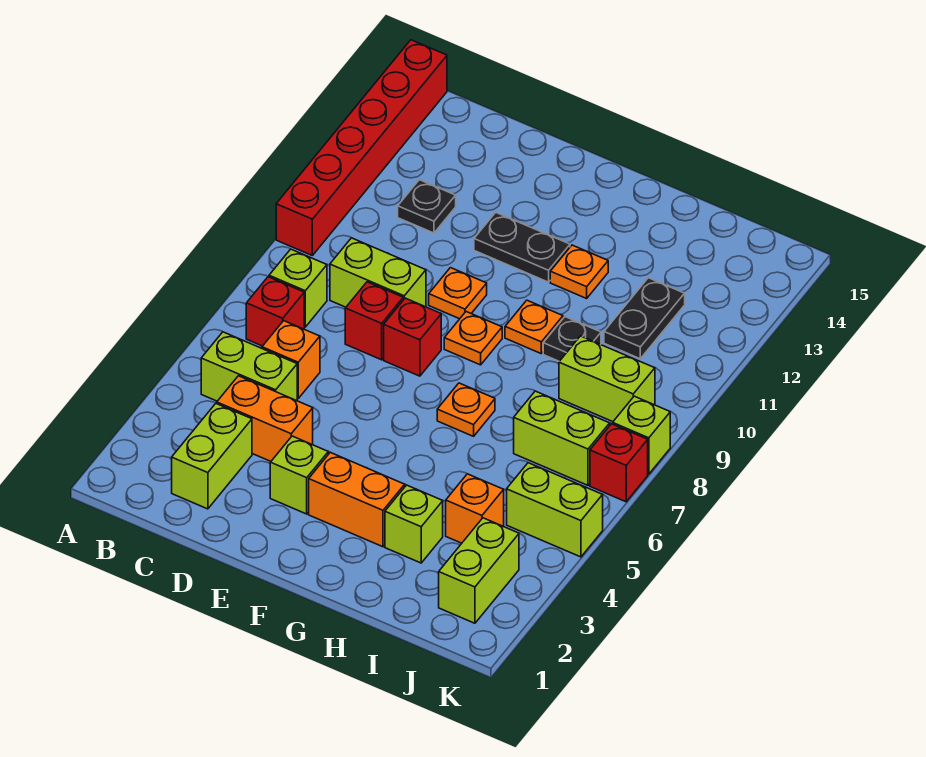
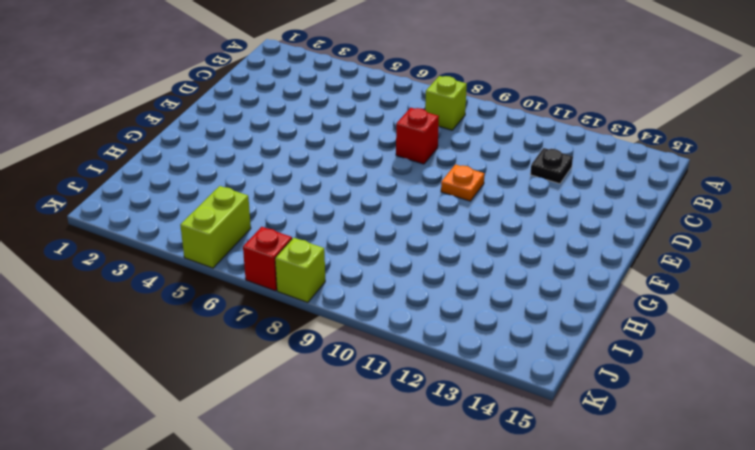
none -> red 1x6 brick [276,40,447,255]
none -> lime 1x2 brick [201,332,297,401]
none -> red 1x1 brick [246,277,304,346]

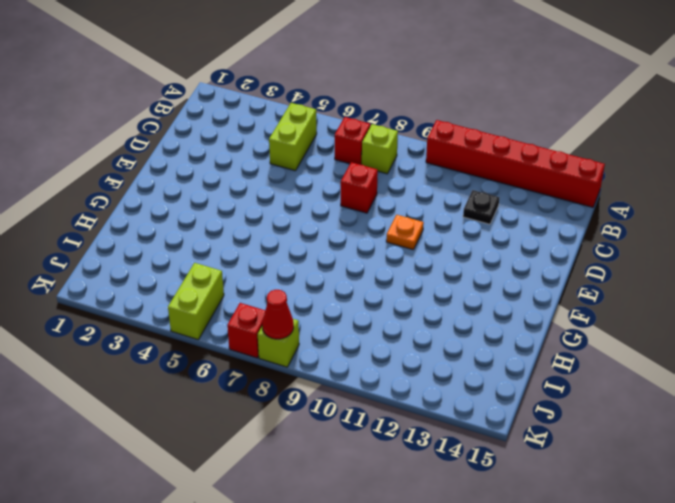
red 1x1 cone [262,290,294,339] -> none
none -> lime 1x2 brick [172,403,252,509]
none -> orange 1x2 brick [217,376,313,461]
none -> orange 1x1 brick [262,321,320,398]

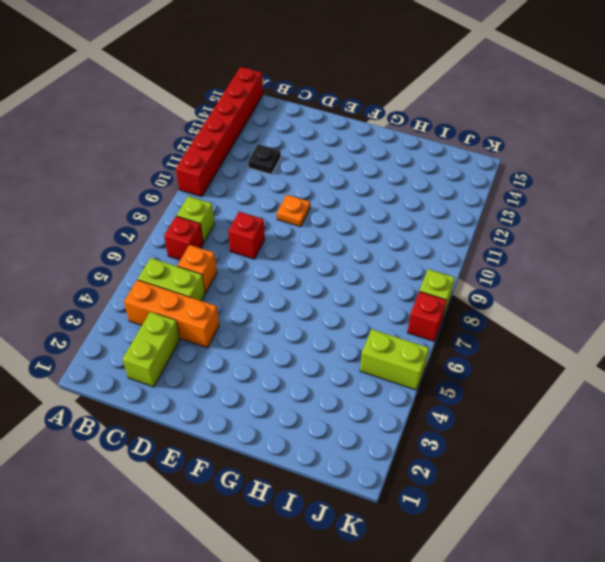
orange 1x3 brick [124,280,219,348] -> orange 1x2 brick [217,376,313,461]
none -> lime 1x2 brick [330,238,426,307]
none -> lime 1x1 brick [270,436,328,514]
none -> red 1x1 brick [384,298,441,376]

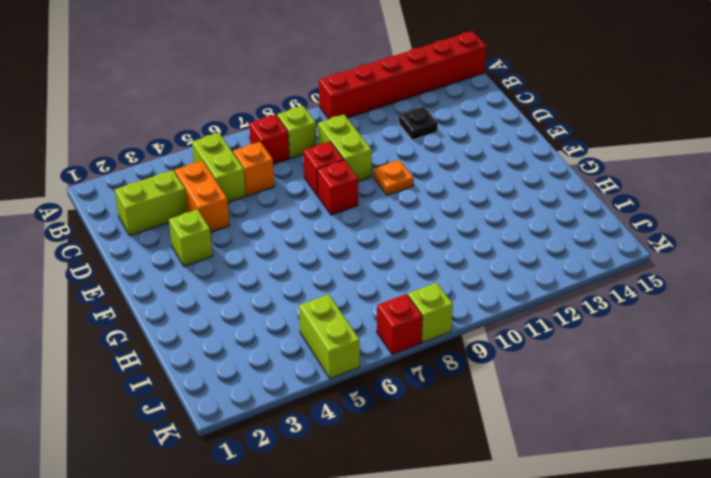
none -> black 1x2 plate [474,212,570,282]
none -> orange 1x2 brick [309,452,405,547]
none -> orange 1x1 plate [444,312,502,365]

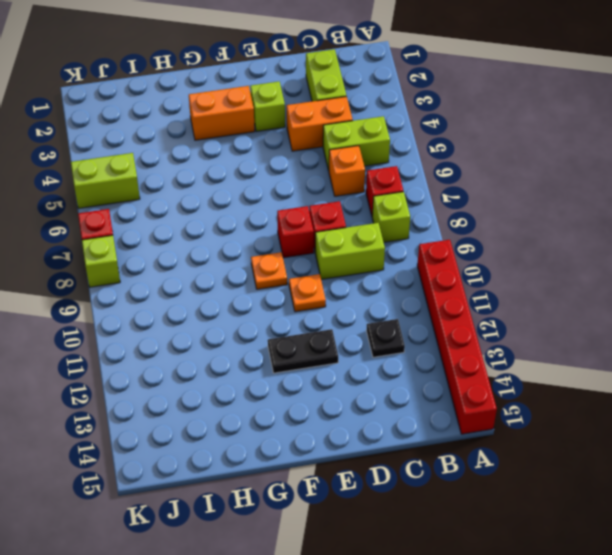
none -> orange 1x1 plate [437,383,495,436]
none -> orange 1x1 plate [505,300,563,353]
none -> orange 1x1 plate [550,245,608,298]

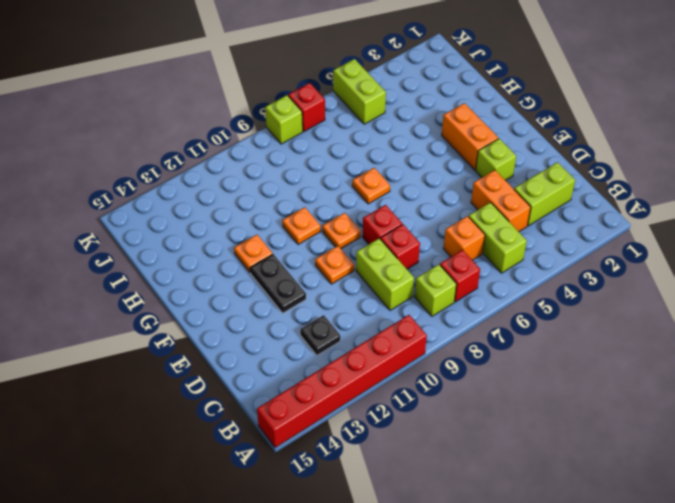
none -> lime 1x1 brick [385,485,443,563]
none -> black 1x1 plate [543,317,601,361]
none -> orange 1x1 brick [446,474,504,543]

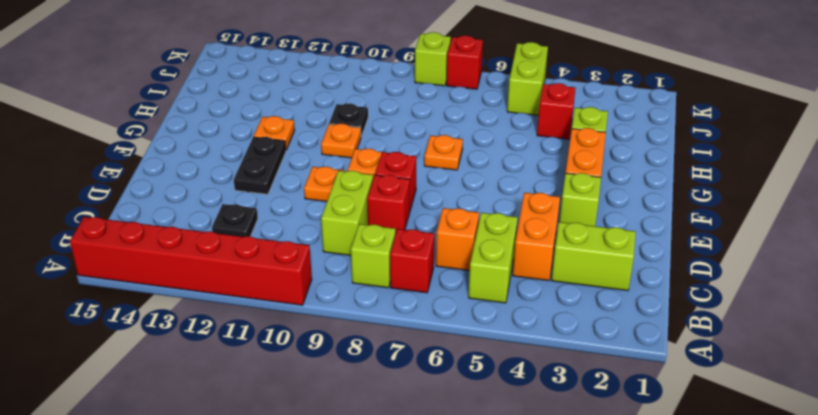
red 1x1 brick [537,83,576,139] -> orange 1x1 brick [446,474,504,543]
none -> lime 1x2 brick [514,391,610,485]
none -> lime 1x2 brick [559,336,655,422]
none -> black 1x2 plate [604,278,685,359]

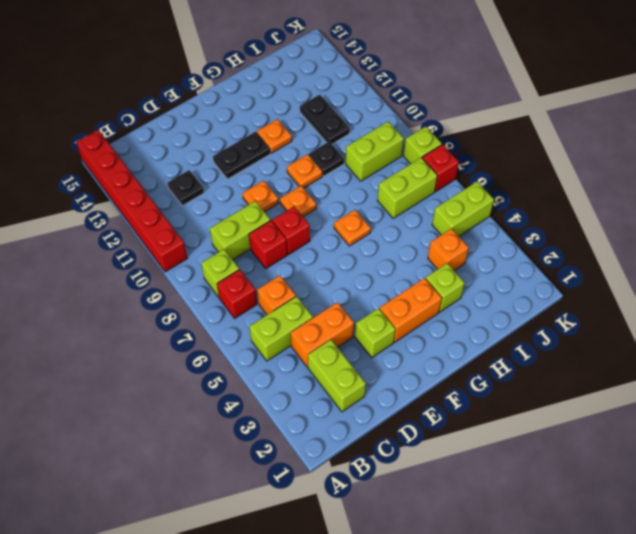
none -> lime 1x2 brick [439,518,519,623]

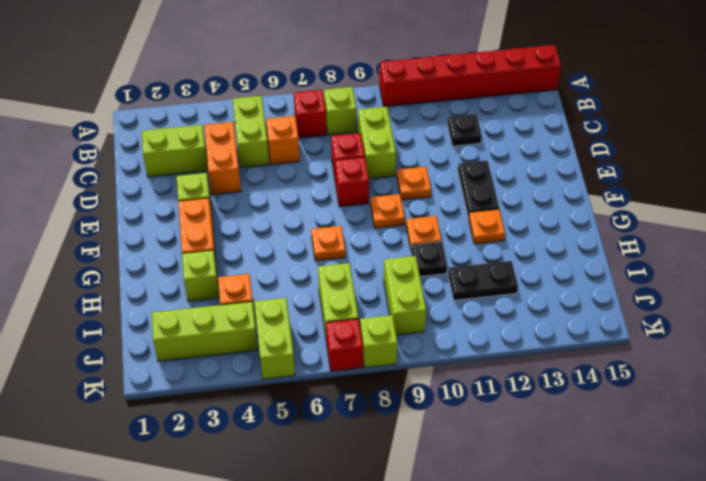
lime 1x3 brick [152,302,258,361] -> lime 1x2 brick [439,518,519,623]

